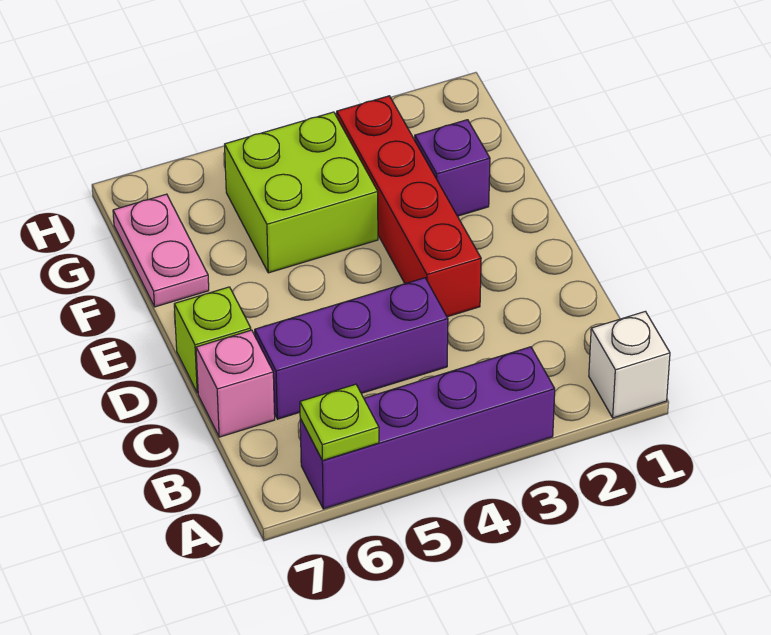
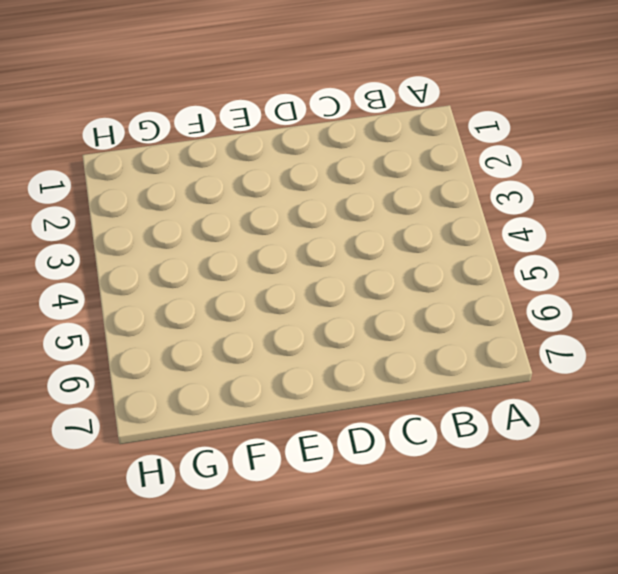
none -> white 1x1 brick [589,311,670,418]
none -> purple 1x4 brick [300,347,555,509]

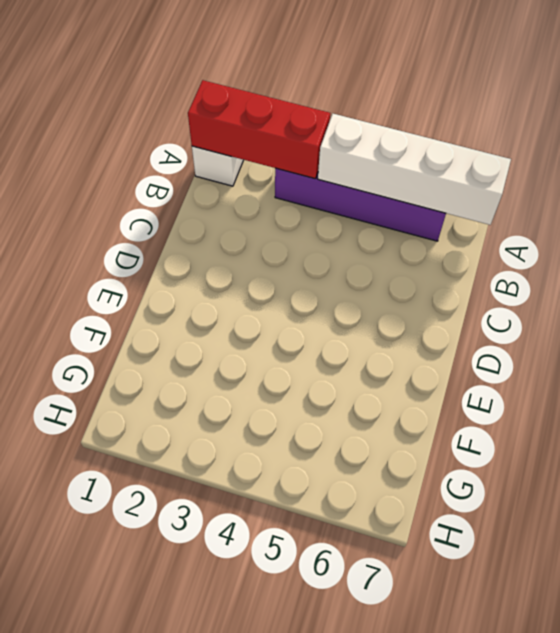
red 1x3 brick [188,80,330,179] -> none
white 1x4 brick [318,114,511,225] -> lime 1x1 plate [300,384,379,461]
none -> purple 1x3 brick [254,278,448,419]
none -> pink 1x1 brick [196,330,275,437]

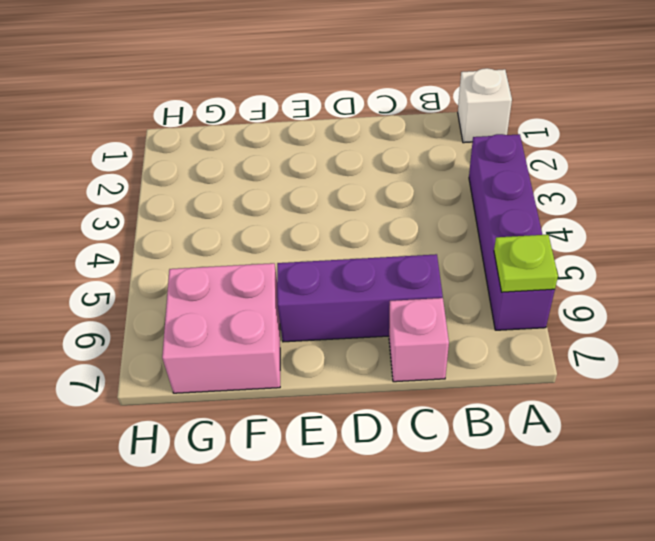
purple 1x3 brick [277,254,443,342] -> purple 1x3 brick turned to [254,278,448,419]
pink 2x2 brick [162,263,280,393] -> pink 1x2 plate [113,194,209,307]
none -> red 1x4 brick [337,96,481,317]
none -> lime 1x1 brick [174,287,251,393]

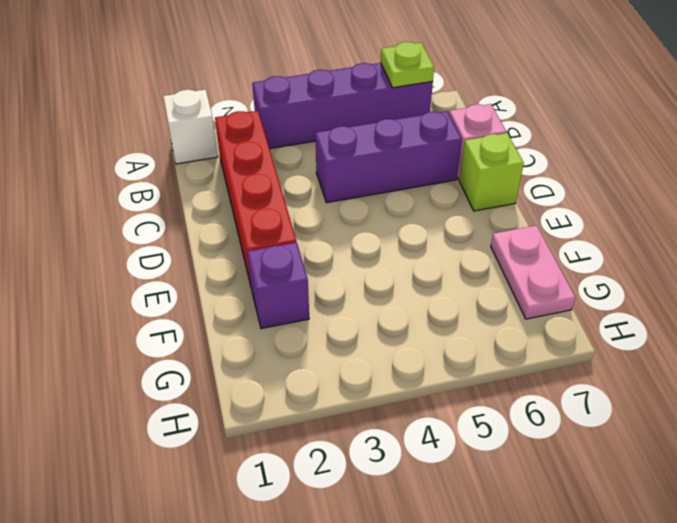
red 1x4 brick [215,111,296,289] -> red 1x4 brick moved to [337,96,481,317]
none -> lime 2x2 brick [225,112,378,273]

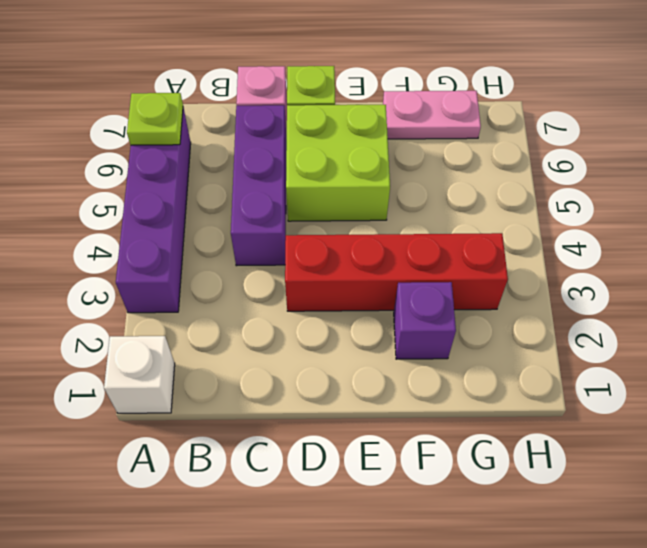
lime 2x2 brick [286,105,390,221] -> lime 2x2 brick moved to [225,112,378,273]

